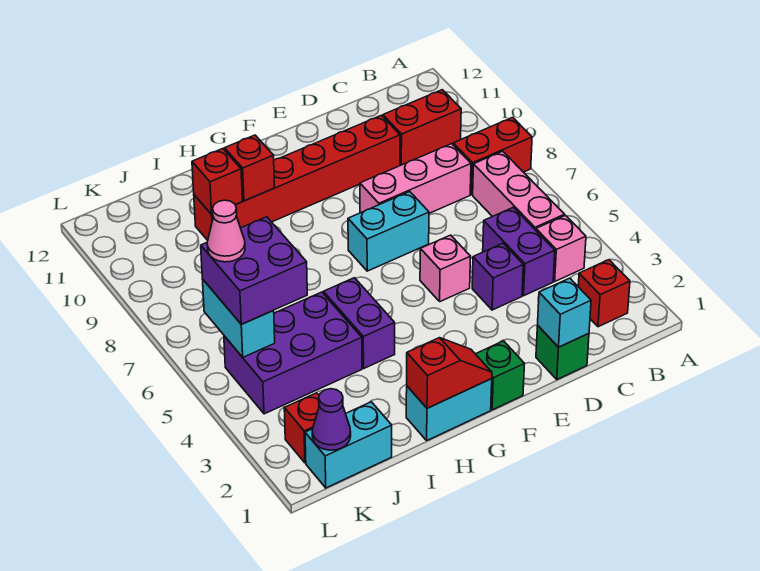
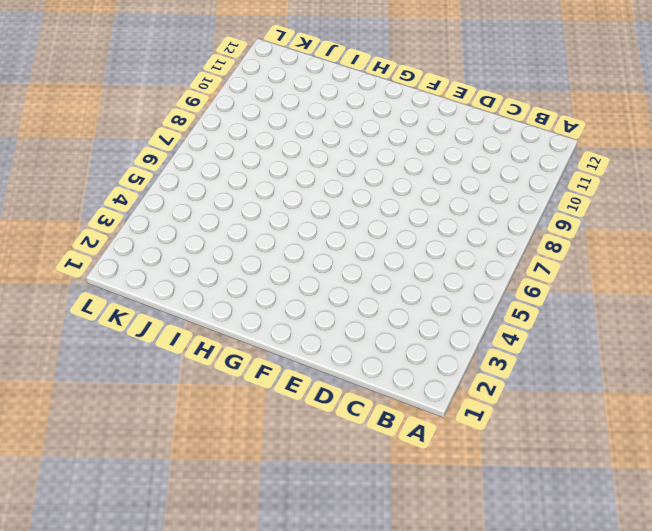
none -> red 1x2 brick [453,117,532,195]
none -> red 1x1 brick [578,260,630,327]
none -> pink 1x1 brick [536,215,586,281]

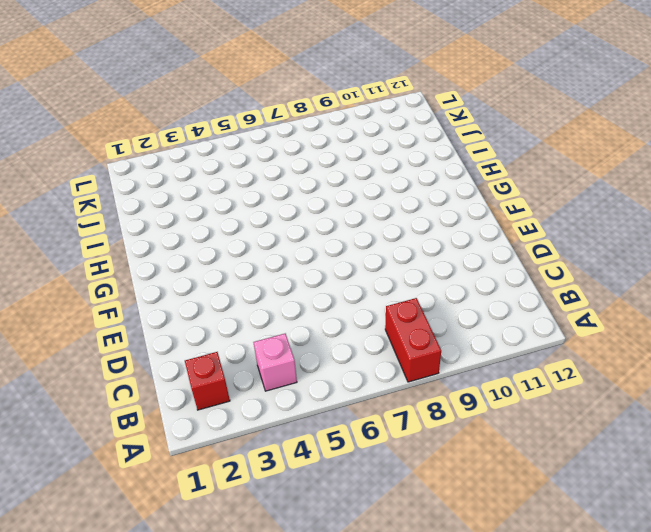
none -> pink 1x3 brick [473,151,565,230]
none -> red 1x2 brick [383,90,461,165]
none -> purple 1x2 brick [483,207,555,296]

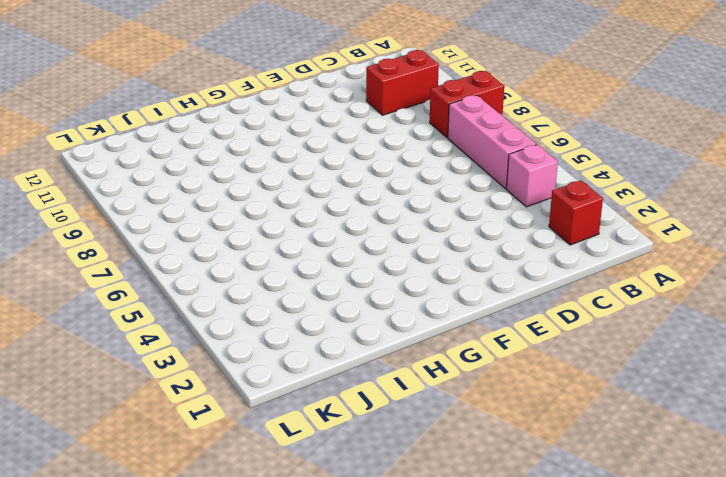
none -> purple 1x2 brick [483,207,555,296]
none -> pink 1x3 brick [360,144,471,213]
none -> green 1x1 brick [536,326,589,379]

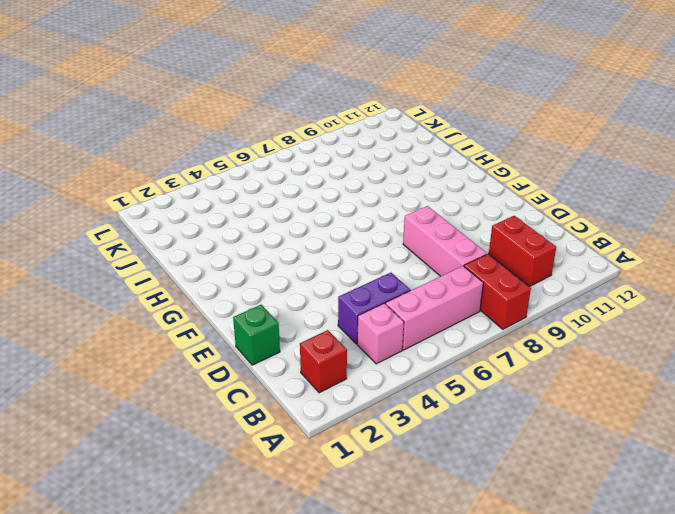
none -> purple 1x1 brick [472,243,523,310]
none -> red 1x6 brick [194,115,400,240]
none -> pink 1x1 brick [420,235,471,302]

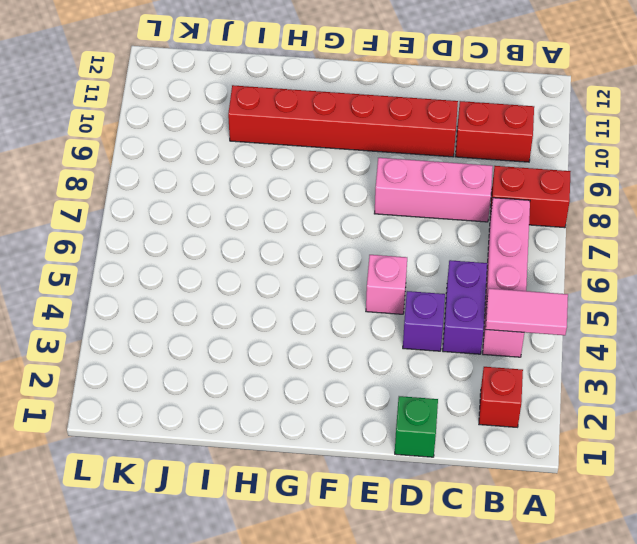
pink 1x2 tile [486,288,568,335] -> none
none -> cyan 1x2 brick [348,192,429,271]
none -> green 1x1 brick [476,341,525,410]
none -> cyan 1x2 brick [406,379,492,440]

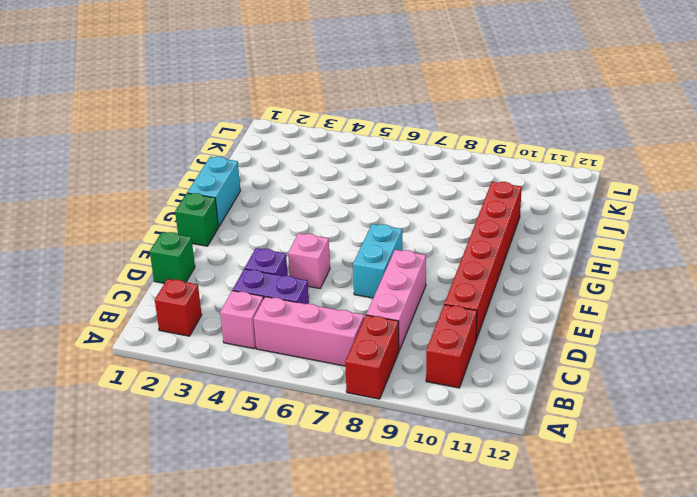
none -> purple 1x2 brick [323,278,395,368]
none -> purple 2x3 brick [224,292,362,414]
none -> cyan 1x2 brick [305,402,392,488]

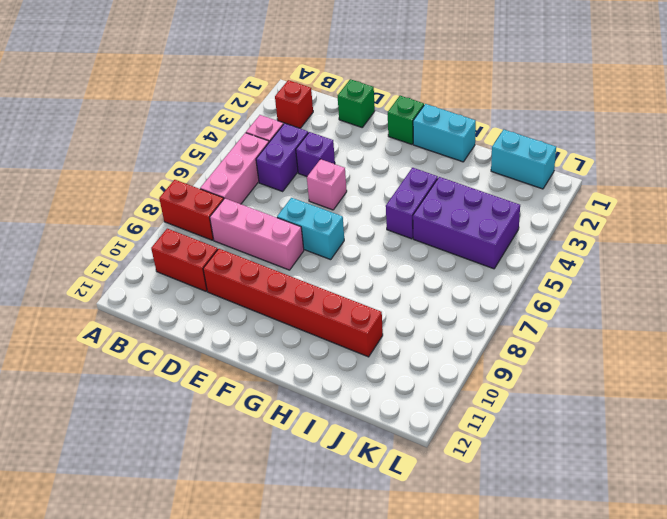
none -> red 1x1 brick [284,393,319,463]
none -> cyan 1x1 brick [538,278,591,347]
none -> red 1x2 slope [407,338,492,408]

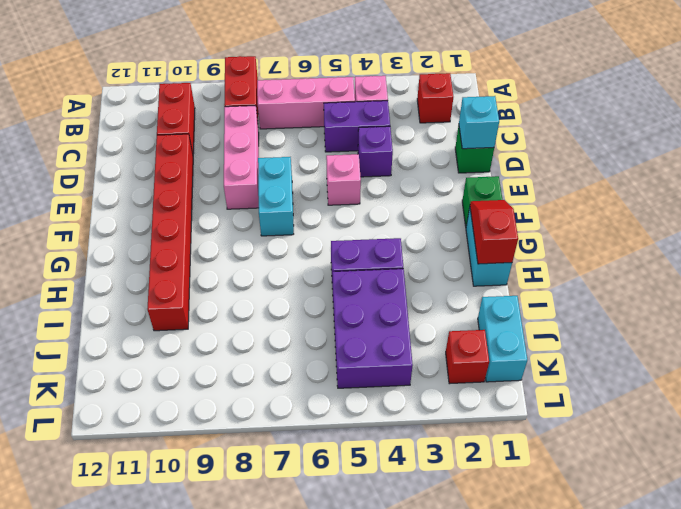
none -> red 1x1 brick [225,135,275,201]
none -> red 1x1 brick [192,149,242,214]
none -> purple 1x1 cone [312,389,351,450]

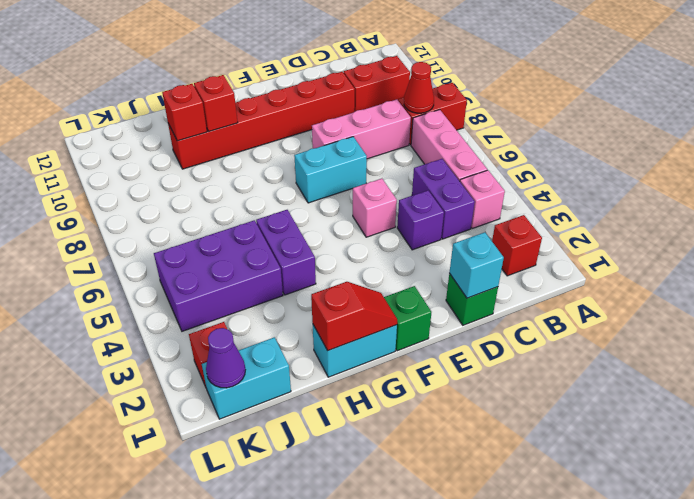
red 1x1 cone [404,62,434,113] -> none
none -> cyan 1x2 brick [202,279,275,357]
none -> purple 2x2 brick [201,217,307,324]
none -> pink 1x1 cone [207,200,245,262]

